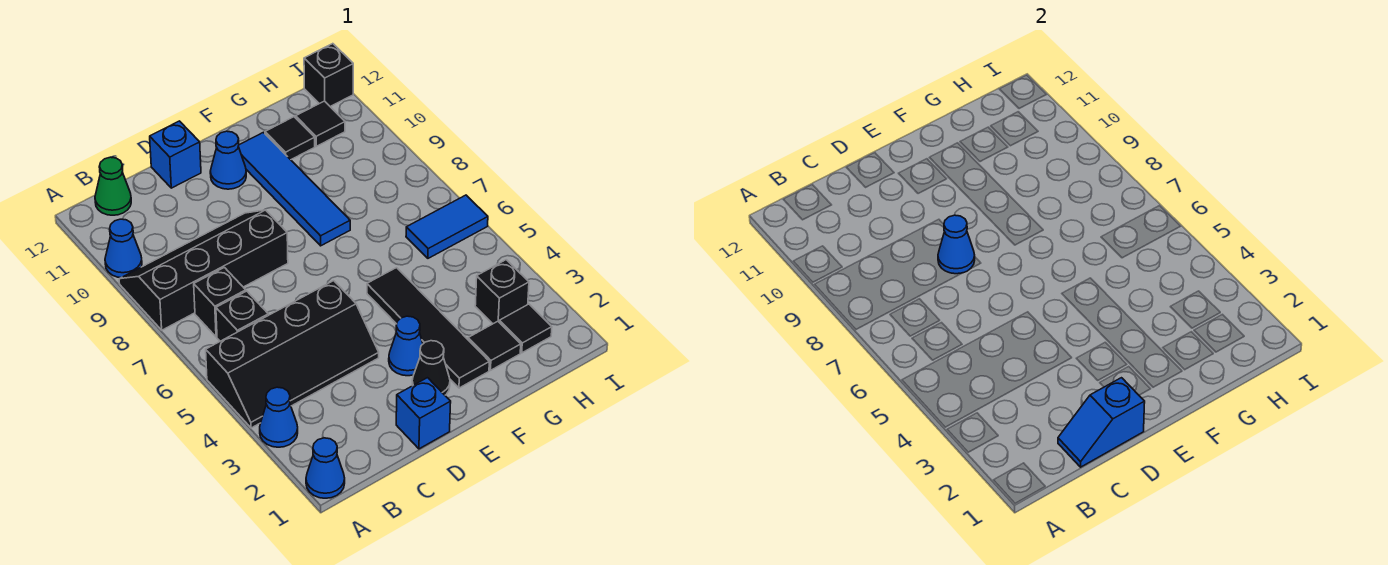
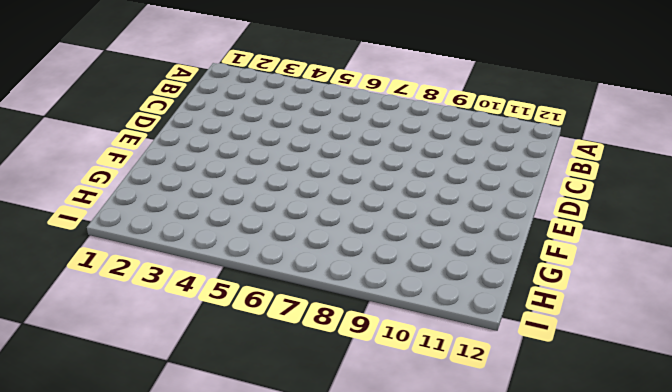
none -> blue 1x1 cone [306,438,345,498]
none -> blue 1x1 cone [260,387,298,447]
none -> black 2x4 slope [206,281,379,428]

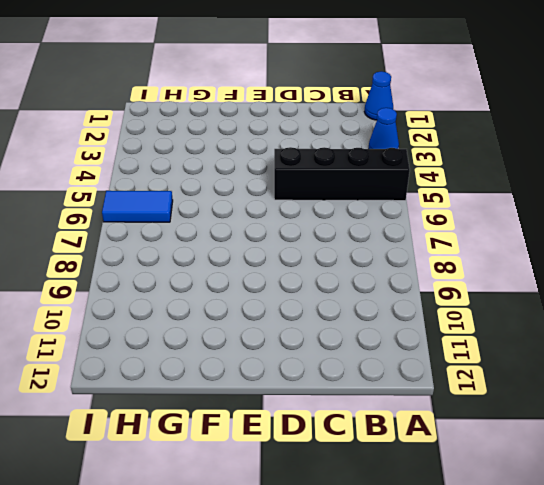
none -> black 2x4 slope [119,210,288,330]
none -> blue 1x1 cone [105,219,142,278]
none -> black 1x1 brick [216,291,268,341]

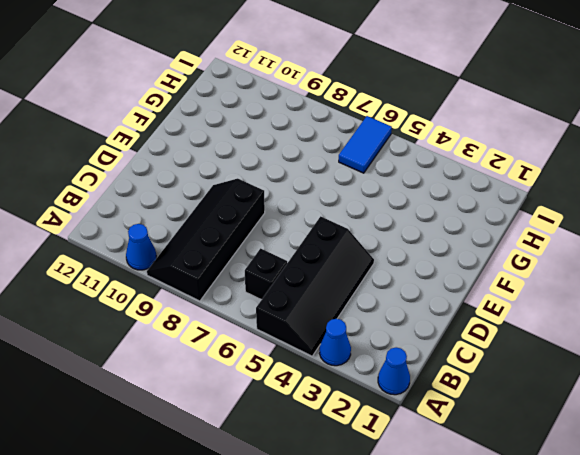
none -> black 1x1 brick [194,268,246,337]
none -> green 1x1 cone [95,157,131,215]
none -> blue 1x1 brick [396,378,451,449]

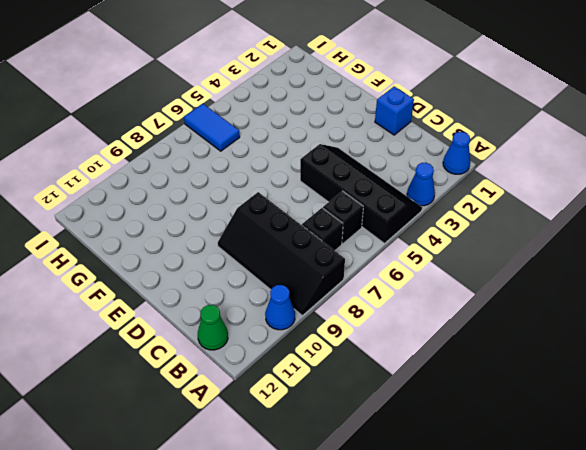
none -> blue 1x1 brick [150,121,201,188]
none -> black 1x1 cone [412,341,450,395]
none -> blue 1x1 cone [389,316,423,376]

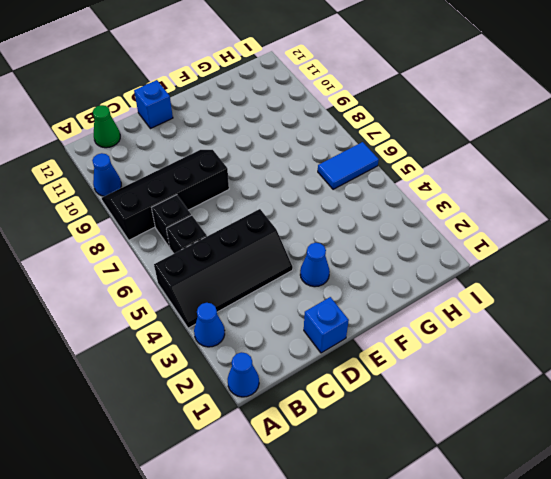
none -> black 1x1 cone [412,341,450,395]
none -> blue 1x1 cone [210,131,246,189]
none -> black 1x4 tile [367,268,489,388]

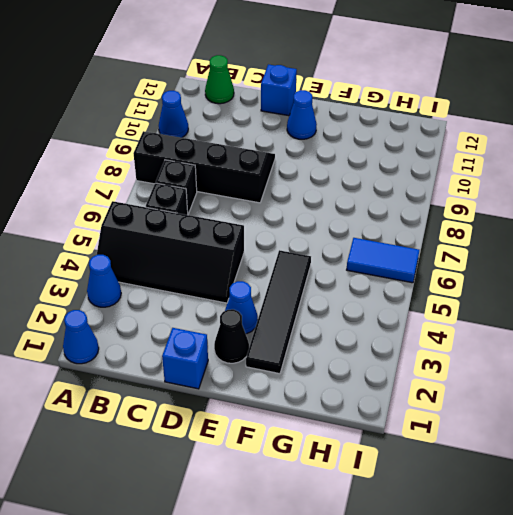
none -> blue 1x4 tile [238,132,350,246]
none -> black 1x1 tile [468,321,521,370]
none -> black 1x1 tile [265,117,315,160]

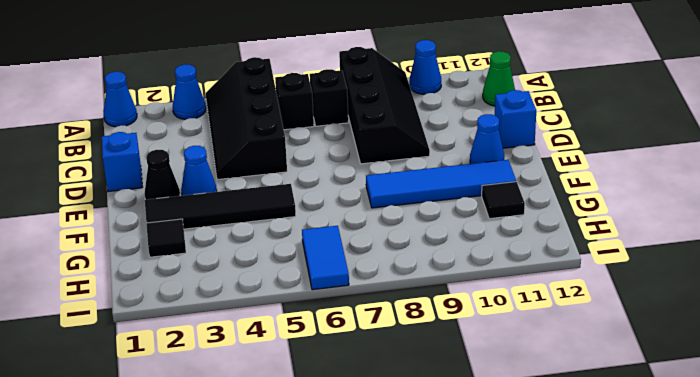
none -> black 1x1 tile [499,304,552,353]
none -> black 1x1 brick [475,260,529,324]
none -> black 1x1 tile [296,101,345,146]

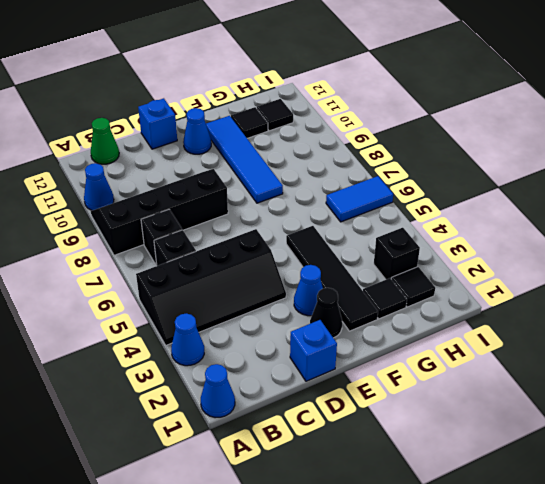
none -> black 1x1 brick [304,44,353,107]
none -> blue 1x2 slope [1058,378,1145,467]
none -> blue 1x1 cone [938,215,975,274]

